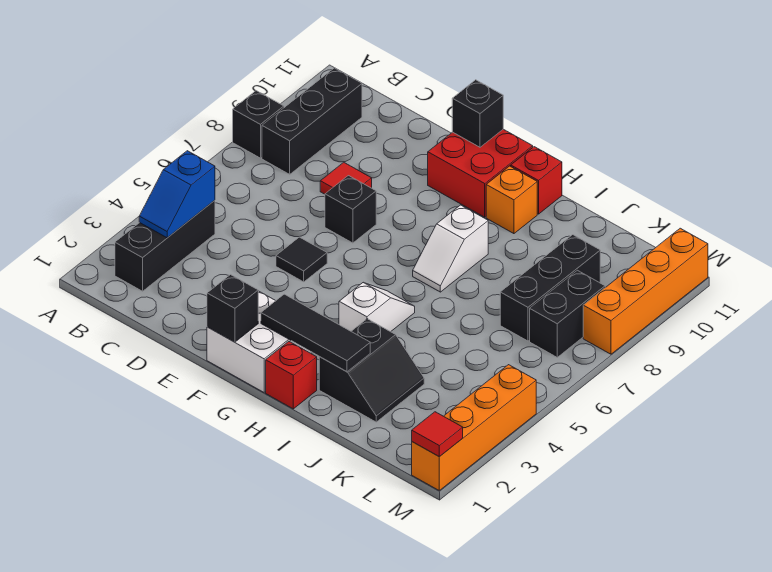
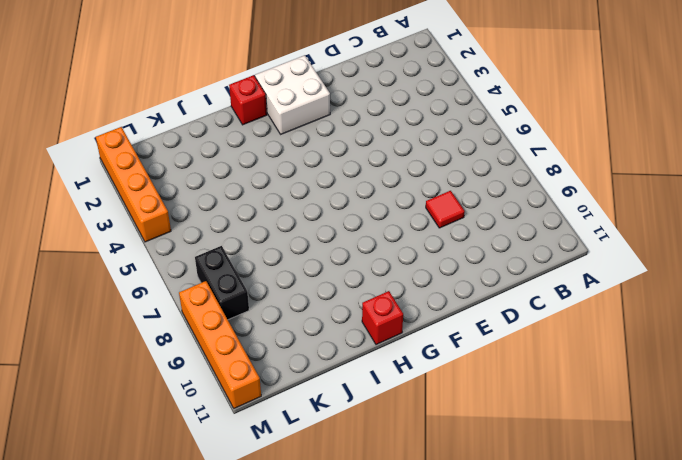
none -> black 1x1 brick [233,91,284,158]
none -> black 1x3 brick [115,200,215,291]
none -> black 1x3 brick [262,68,362,174]

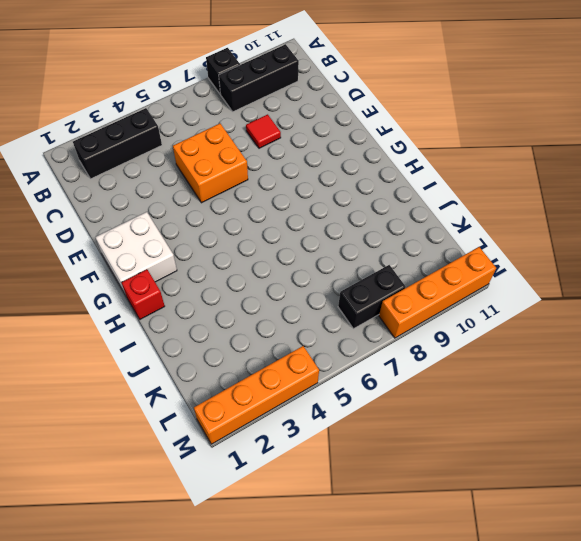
orange 2x2 brick [173,123,248,203] -> black 1x1 tile [276,237,327,282]
none -> black 1x1 brick [325,176,376,243]
none -> red 2x2 brick [428,129,533,217]
none -> white 1x2 slope [339,283,415,332]

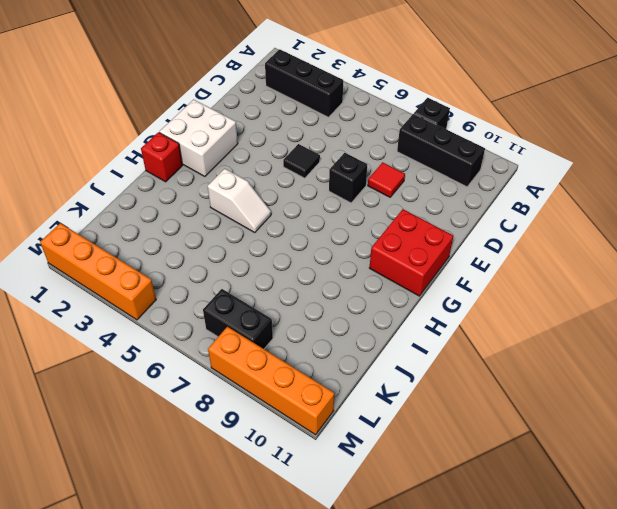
none -> white 1x2 slope [413,205,488,292]
none -> orange 1x1 brick [486,166,537,234]
none -> red 1x1 brick [511,147,562,214]

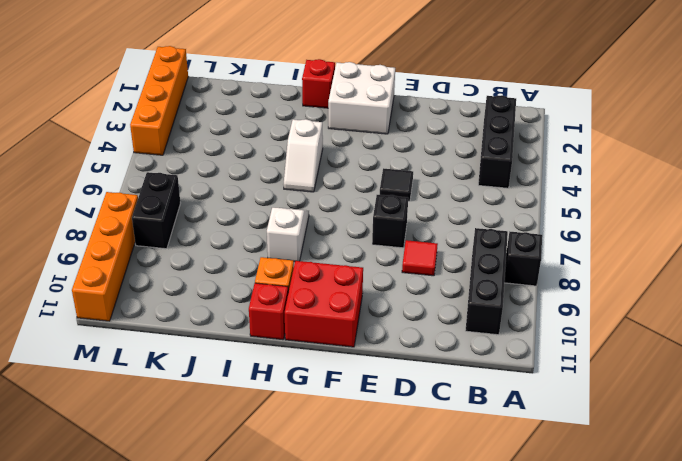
none -> black 2x2 slope [319,319,424,422]
none -> black 1x3 brick [500,235,600,341]
none -> blue 1x2 slope [139,151,215,238]

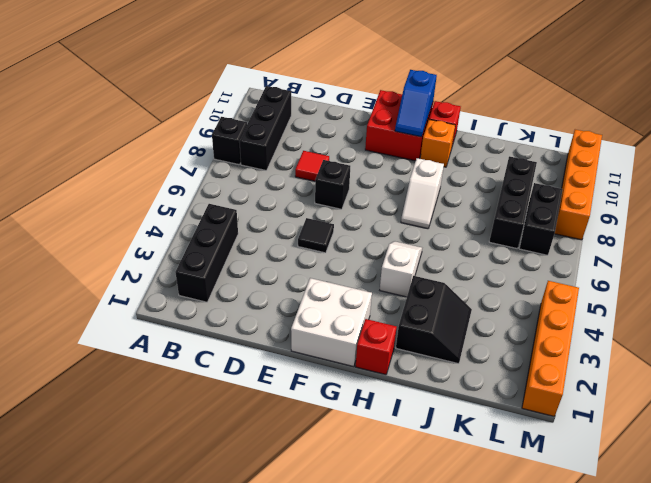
blue 1x2 slope [395,70,437,137] -> blue 1x2 slope moved to [139,151,215,238]
none -> black 1x1 brick [207,275,258,342]
none -> black 1x1 brick [452,80,503,147]
none -> black 1x3 tile [261,294,370,372]

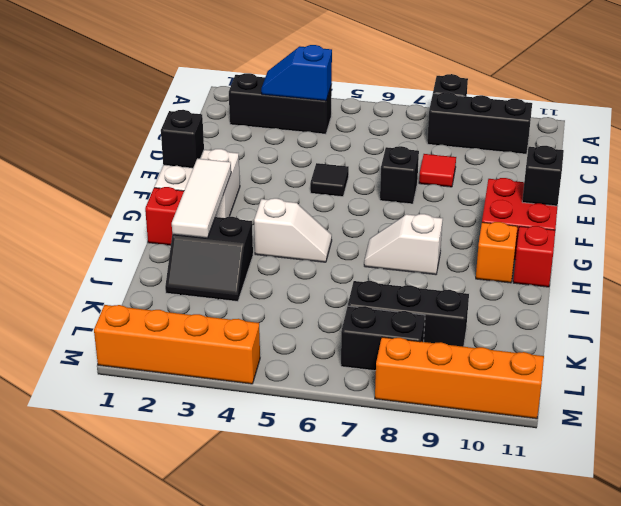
white 1x3 tile [172,158,231,238] -> black 1x3 tile [261,294,370,372]
none -> red 1x1 tile [412,412,463,457]

